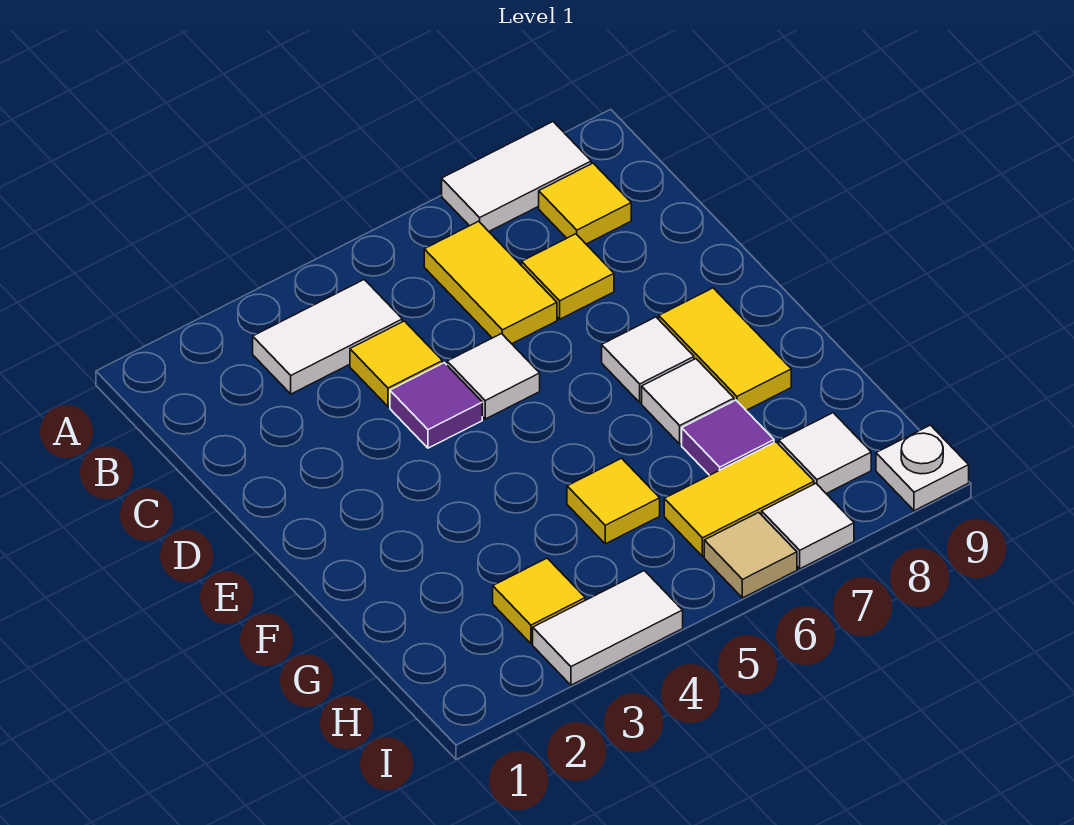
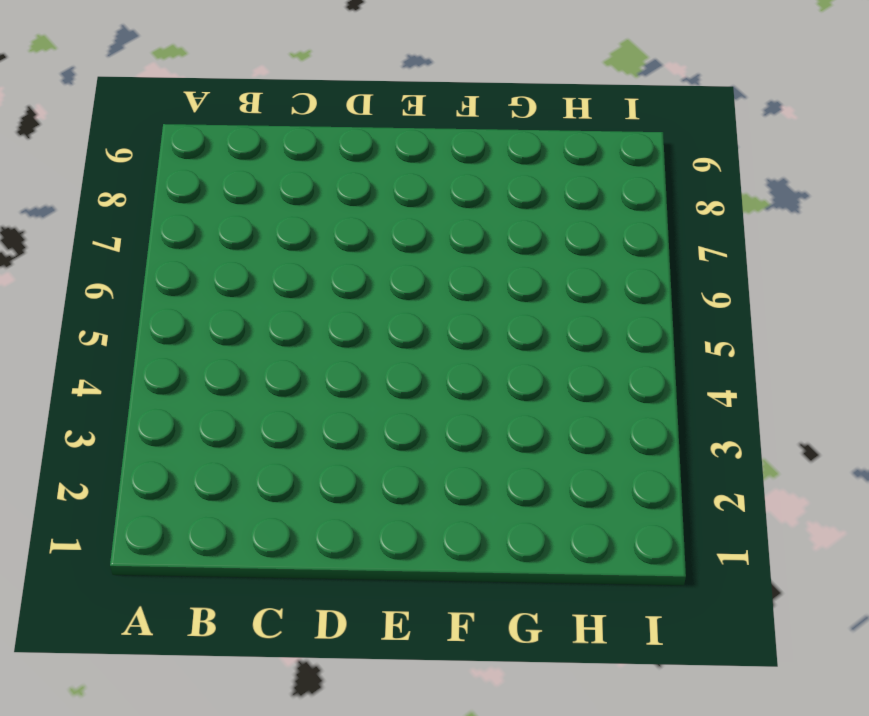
none -> white 1x2 tile [442,122,591,231]
none -> white 1x2 tile [253,280,402,394]
none -> yellow 1x2 tile [424,221,557,344]

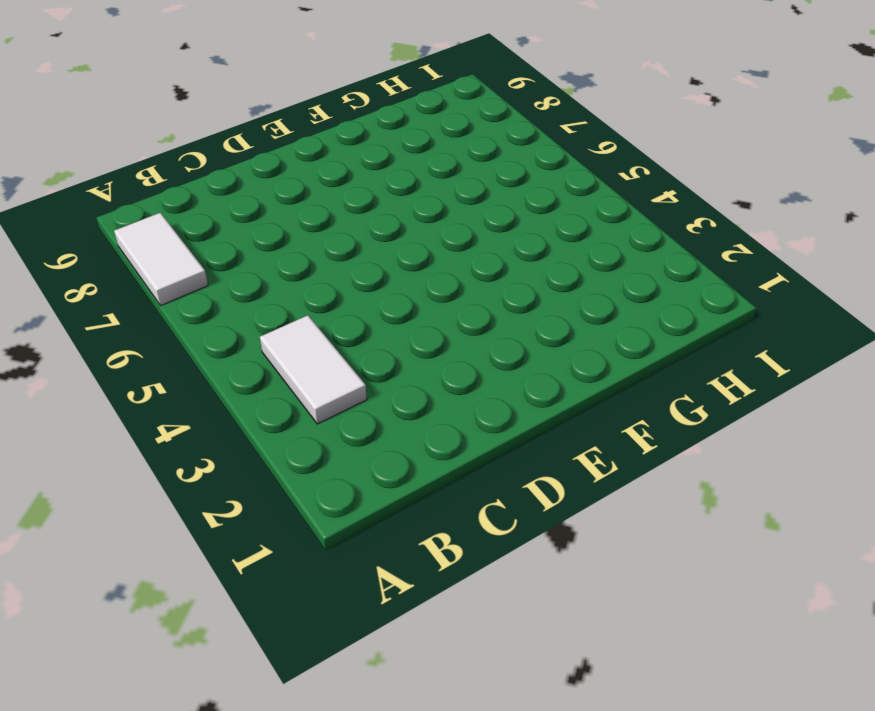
none -> yellow 1x2 tile [424,221,557,344]
none -> yellow 1x1 tile [539,163,631,244]
none -> yellow 1x1 tile [350,321,442,407]

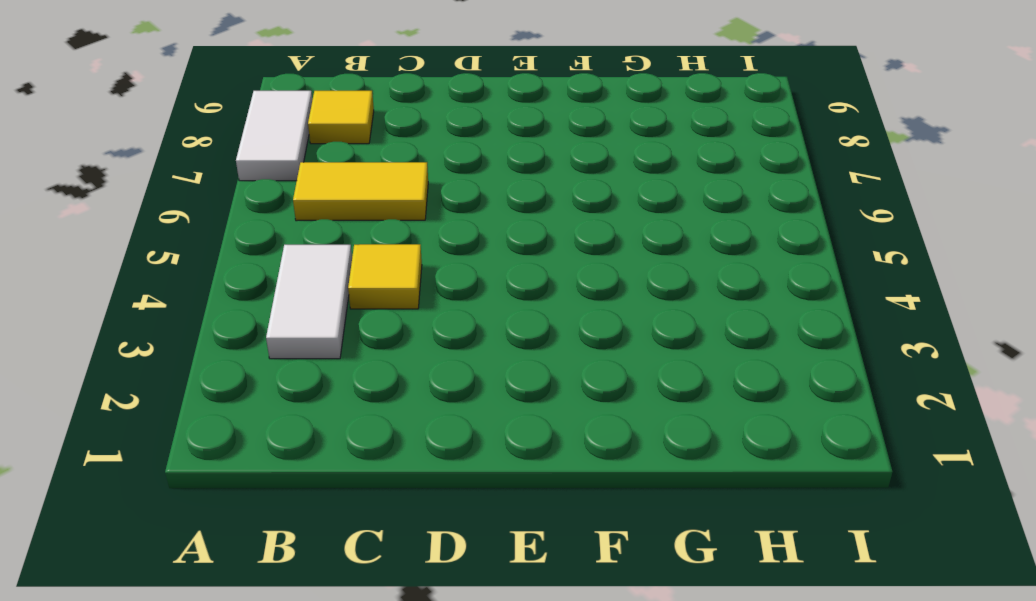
none -> yellow 1x1 tile [522,234,614,319]
none -> purple 1x1 tile [390,363,482,448]
none -> white 1x1 tile [447,334,540,419]

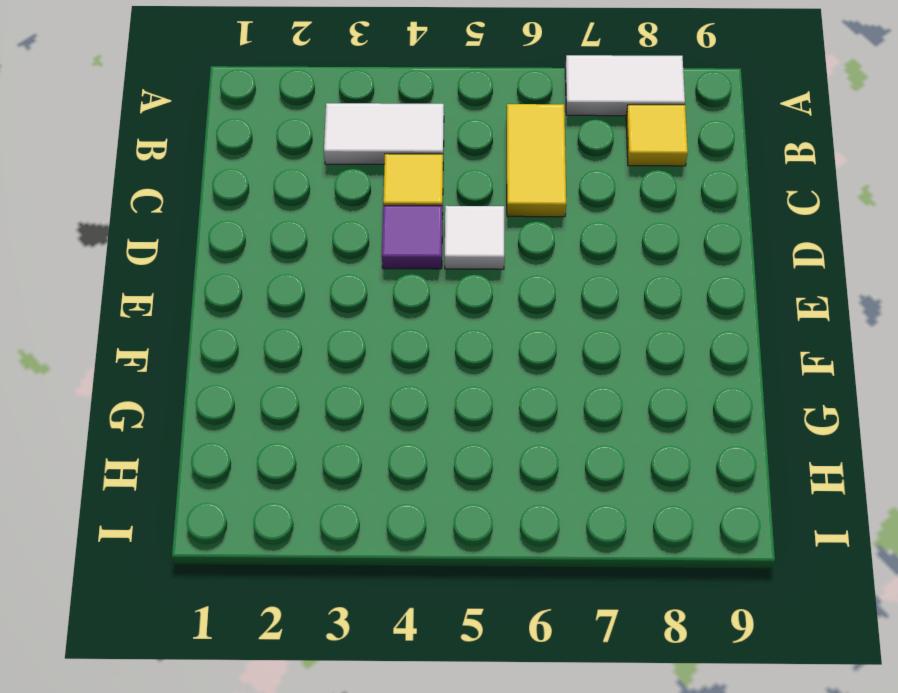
none -> yellow 1x1 tile [522,234,614,319]
none -> white 1x1 tile [602,317,694,402]
none -> yellow 1x2 tile [659,288,791,410]

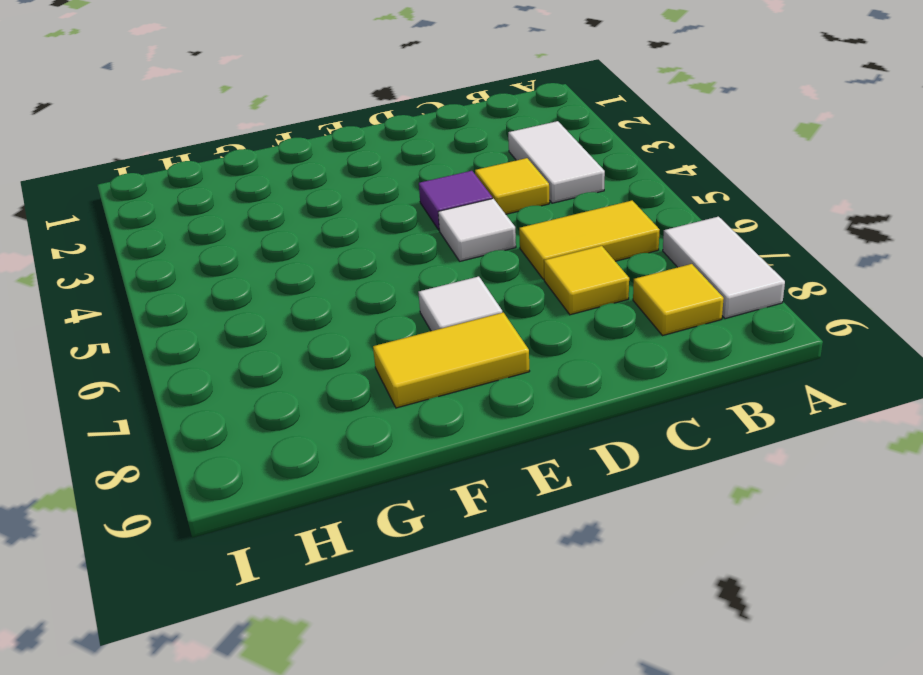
none -> white 1x1 tile [642,359,734,444]
none -> yellow 1x1 tile [567,458,660,544]
none -> purple 1x1 tile [682,400,774,475]

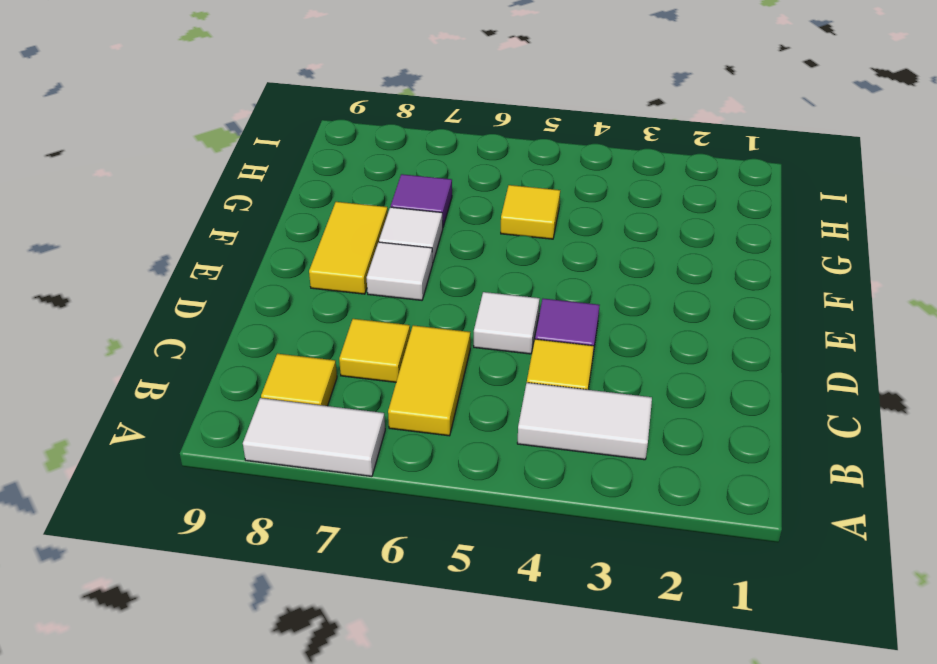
none -> yellow 1x1 tile [493,558,585,644]
none -> yellow 1x2 tile [664,442,814,556]
none -> white 1x1 tile [779,413,871,494]

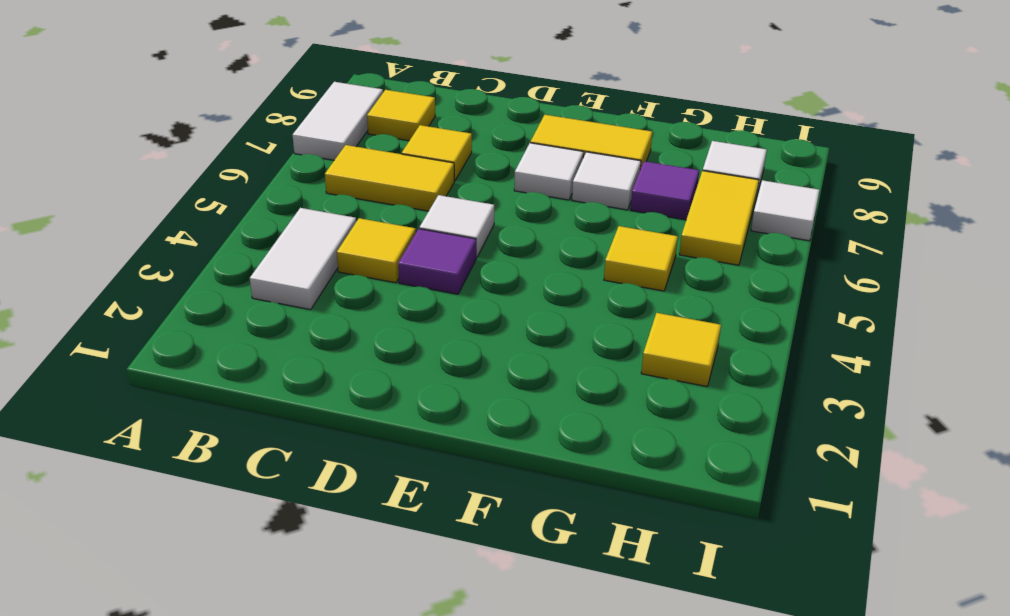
none -> white 1x2 tile [533,571,683,685]
none -> tan 1x1 tile [704,512,797,598]
none -> white 1x1 plate [876,425,969,511]

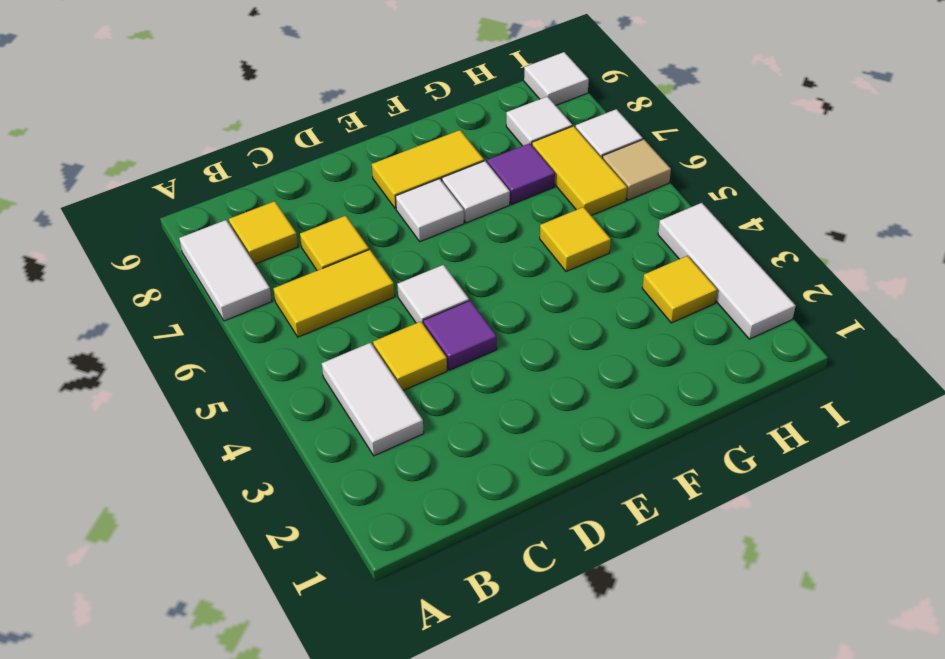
white 1x3 tile [658,203,796,339] -> white 1x2 tile [533,571,683,685]
white 1x1 tile [524,52,589,105] -> white 1x1 plate [876,425,969,511]

